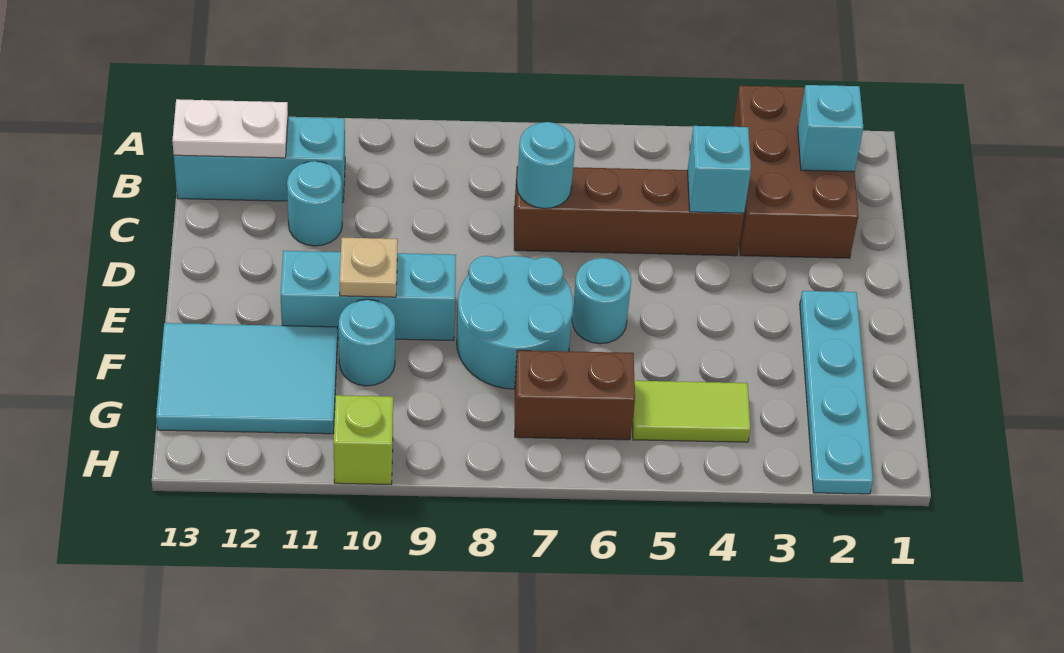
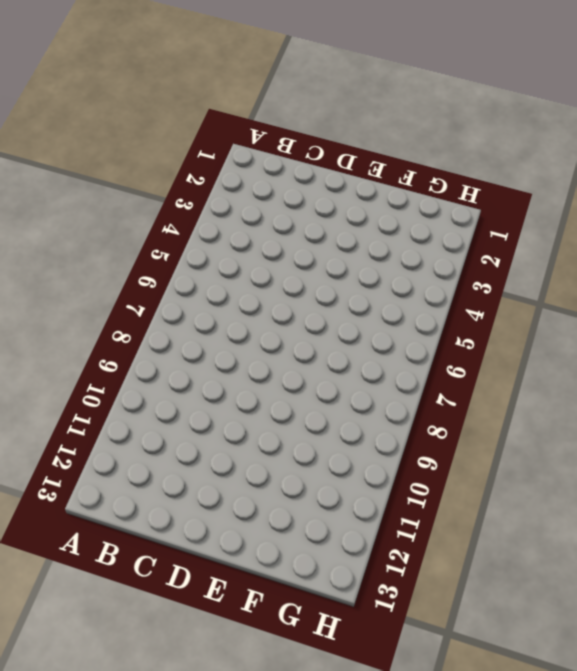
none -> brown 2x3 brick [733,86,858,258]
none -> cyan 1x3 brick [174,117,345,202]
none -> brown 1x4 brick [514,166,744,256]

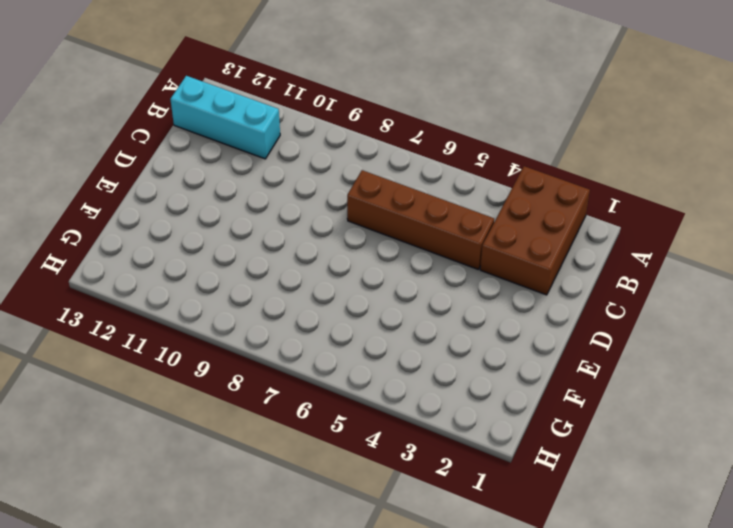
none -> cyan 1x1 round brick [287,161,342,246]
none -> cyan 1x4 plate [800,291,873,494]
none -> cyan 1x1 round brick [572,258,631,344]

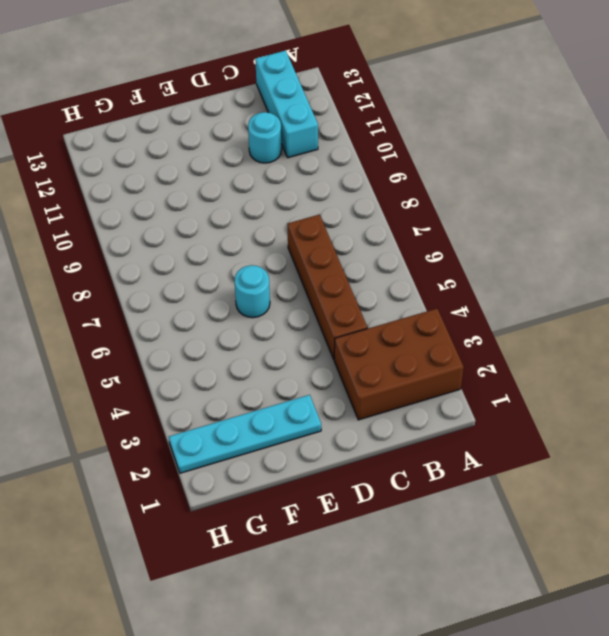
none -> cyan 2x2 round brick [457,256,573,389]
none -> cyan 1x3 brick [281,251,456,340]
none -> cyan 1x1 round brick [339,299,395,386]

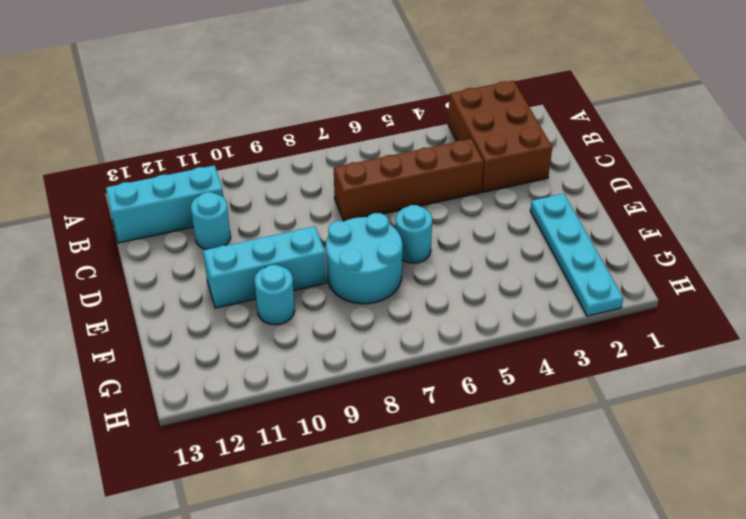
none -> cyan 2x3 tile [156,323,338,434]
none -> lime 1x2 tile [632,381,750,442]
none -> brown 1x2 brick [515,350,635,440]

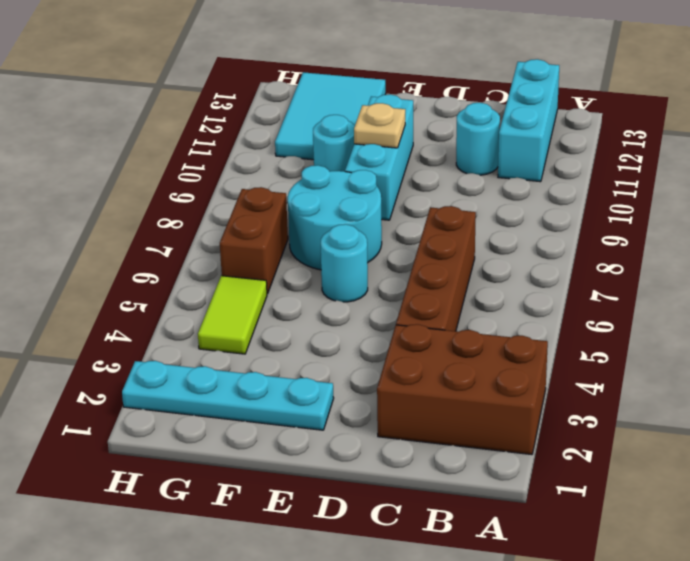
none -> lime 1x1 brick [333,395,393,484]
none -> cyan 1x1 brick [798,85,863,172]
none -> white 1x2 plate [172,99,288,158]

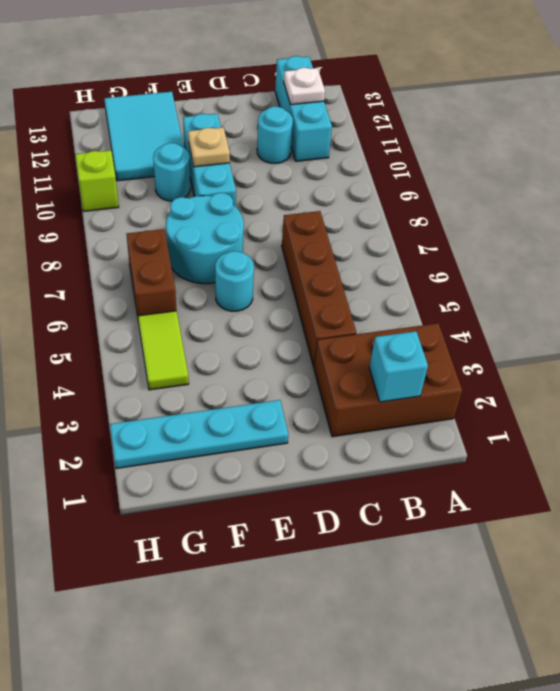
white 1x1 plate [284,68,325,105] -> white 1x2 plate [172,99,288,158]
none -> cyan 1x1 brick [688,126,751,213]
none -> cyan 1x1 round brick [517,122,575,209]

